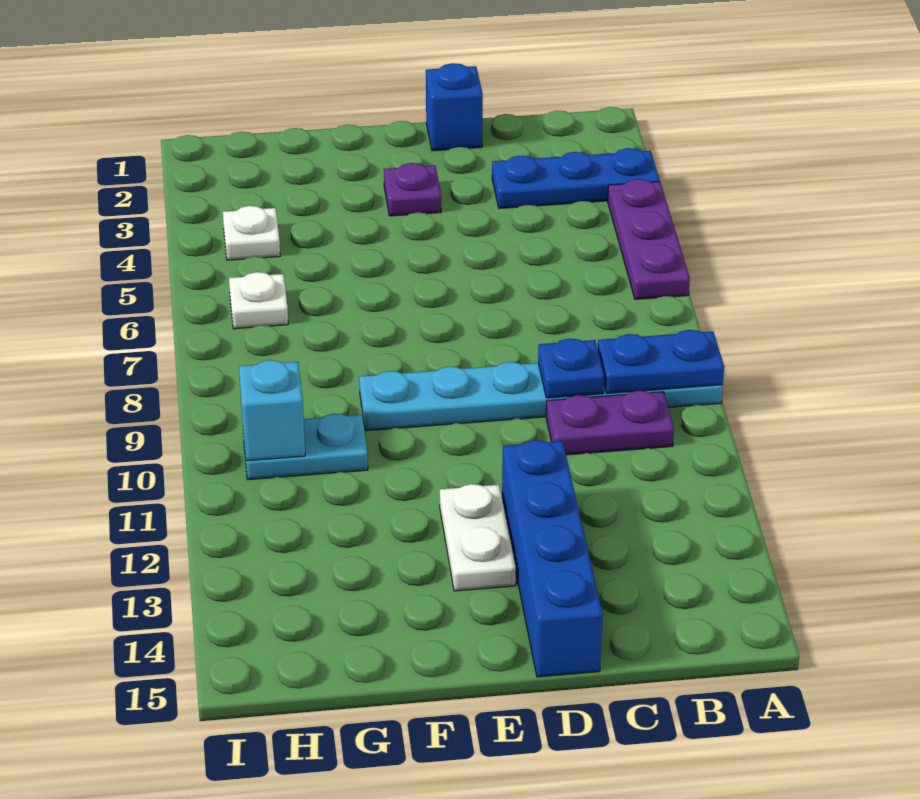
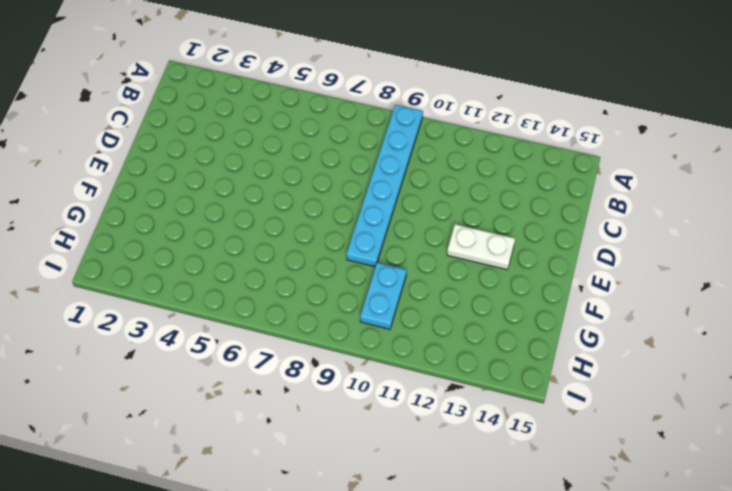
none -> blue 1x3 plate [492,148,660,208]
none -> purple 1x3 plate [608,179,690,299]
none -> purple 1x2 plate [546,391,674,455]

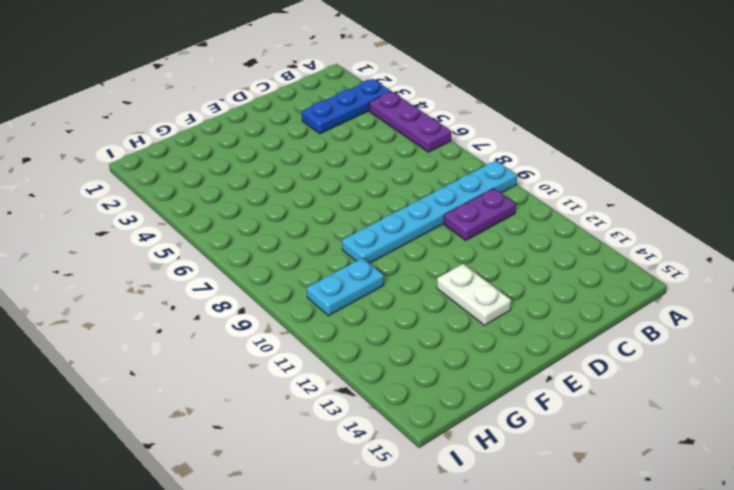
none -> blue 1x1 brick [426,63,483,151]
none -> blue 1x4 brick [502,440,603,677]
none -> purple 1x1 plate [384,163,441,216]

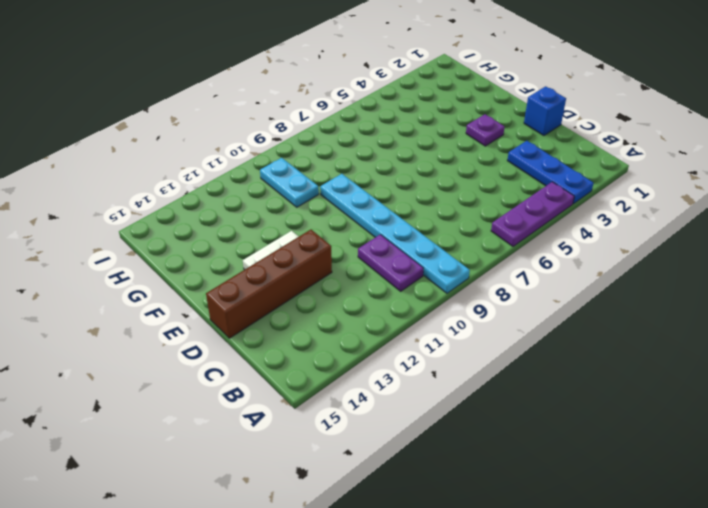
brown 1x4 brick [206,229,332,338] -> blue 1x4 brick [502,440,603,677]
none -> white 1x1 plate [223,206,280,260]
none -> white 1x1 plate [229,272,288,329]
none -> blue 1x2 plate [598,330,724,394]

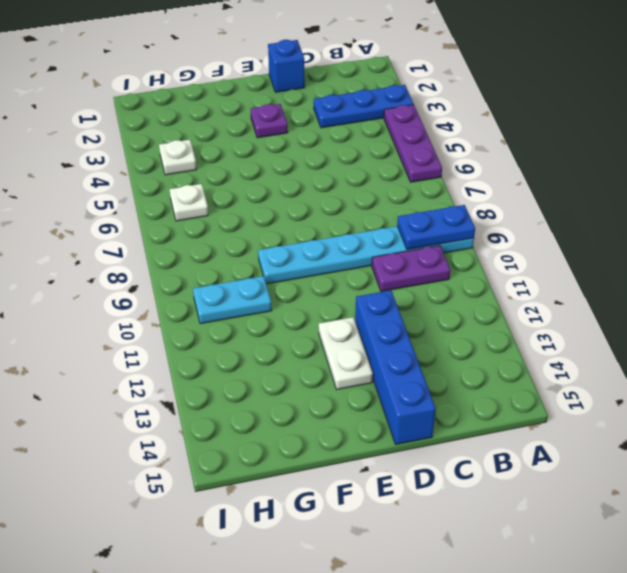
none -> blue 1x1 plate [538,339,604,398]
none -> cyan 1x1 brick [239,360,305,461]

